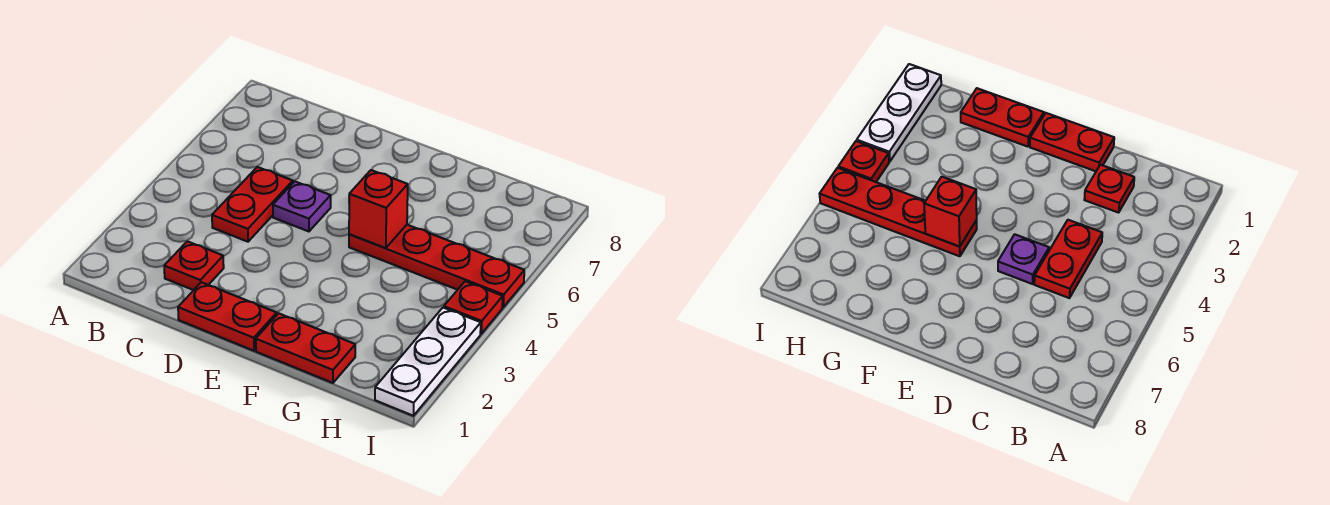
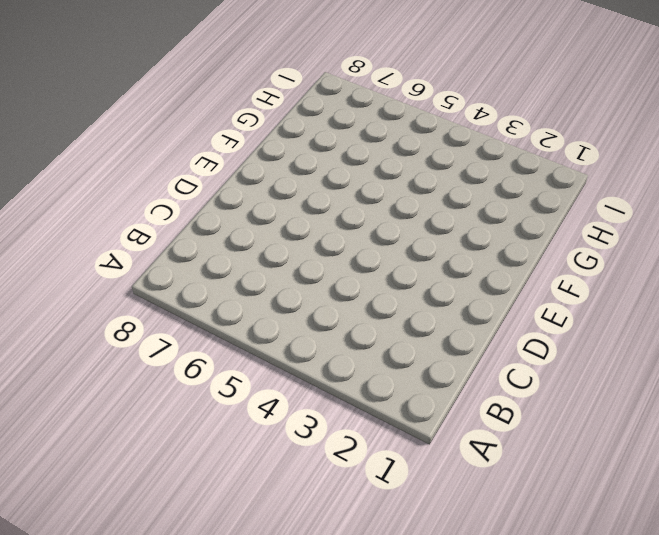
none -> red 1x1 plate [164,241,224,290]
none -> red 1x2 plate [212,167,293,242]

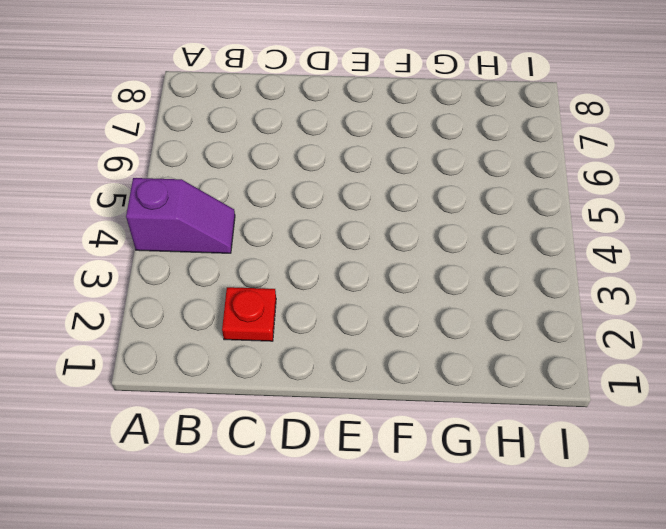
purple 1x2 slope [126,178,235,253] -> none
none -> red 1x2 plate [212,167,293,242]
none -> red 1x2 plate [178,282,277,351]

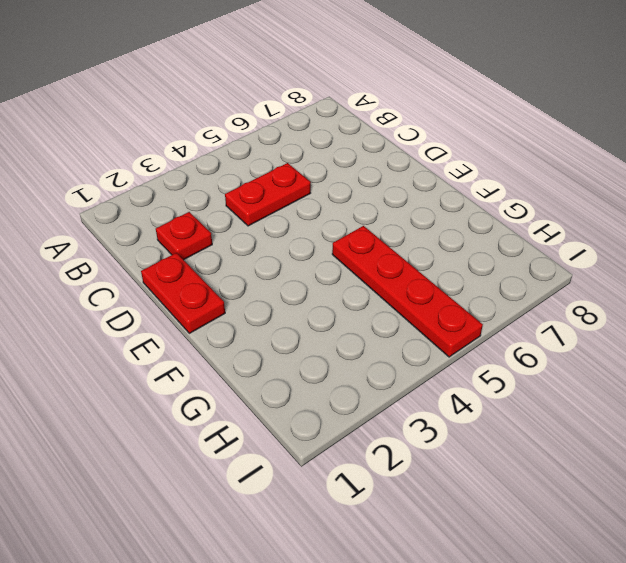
none -> purple 1x1 plate [273,181,331,231]
none -> red 1x2 plate [256,313,355,383]

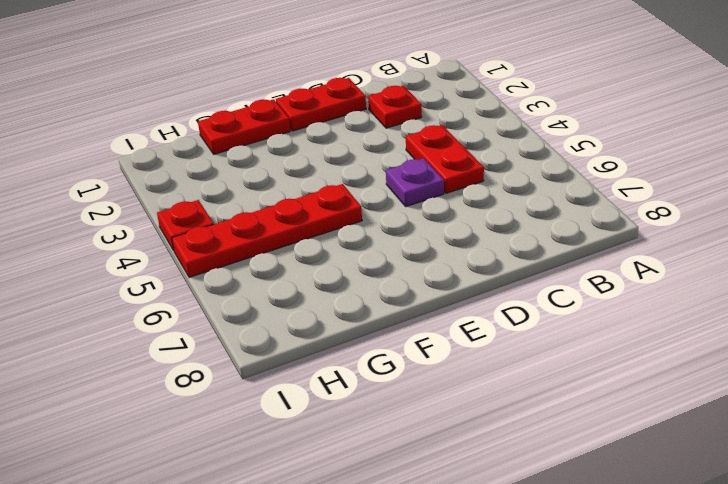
none -> white 1x3 plate [375,308,481,416]
none -> red 1x1 brick [349,170,408,248]

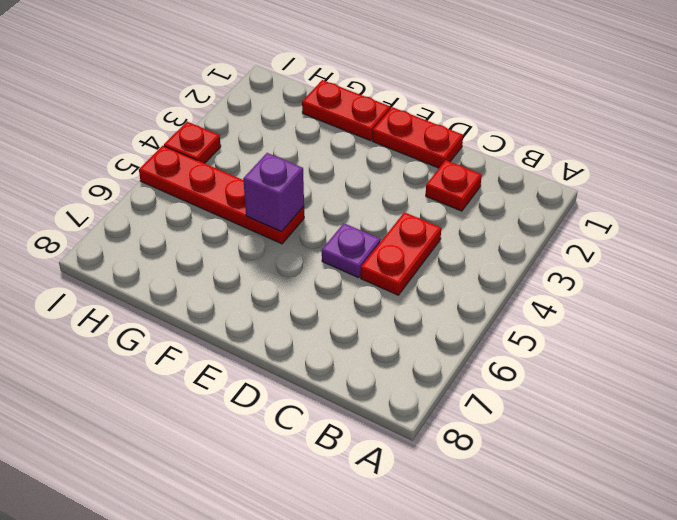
purple 1x1 brick [243,153,304,231] -> red 1x1 brick [349,170,408,248]
none -> white 1x3 plate [375,308,481,416]

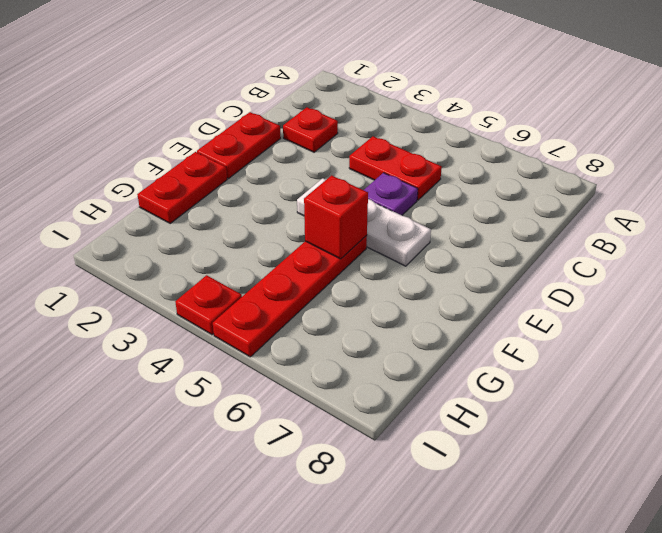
white 1x3 plate [297,178,431,266] -> white 1x3 plate moved to [375,308,481,416]

